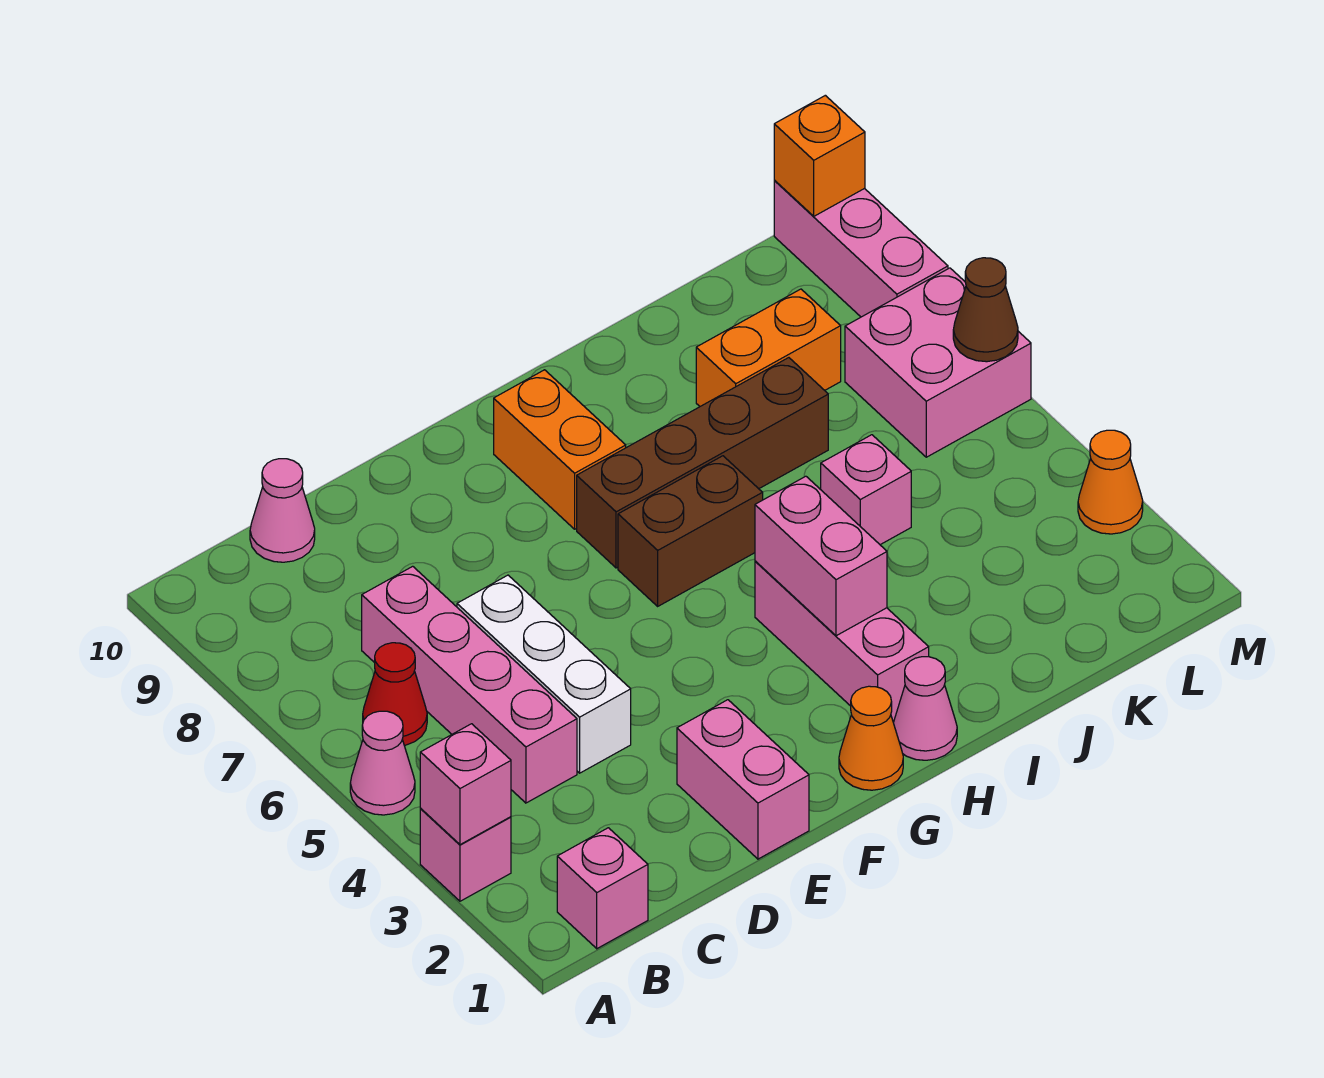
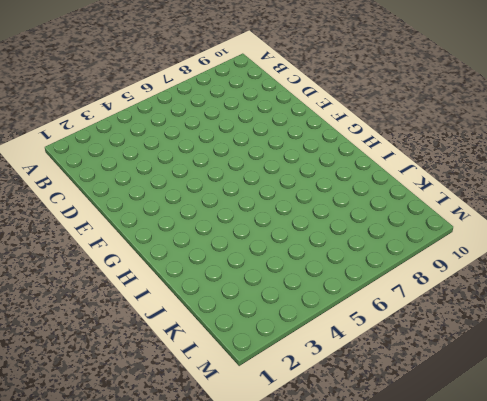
none -> pink 1x1 brick [420,809,511,901]
none -> pink 1x1 cone [350,711,415,815]
none -> pink 1x1 brick [557,828,648,949]

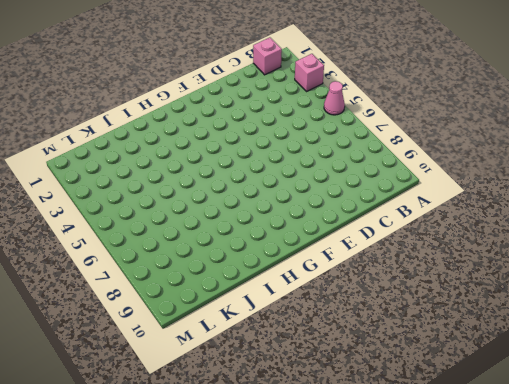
none -> red 1x1 cone [363,643,427,745]
none -> pink 1x4 brick [362,566,577,803]
none -> pink 1x1 cone [250,459,315,562]

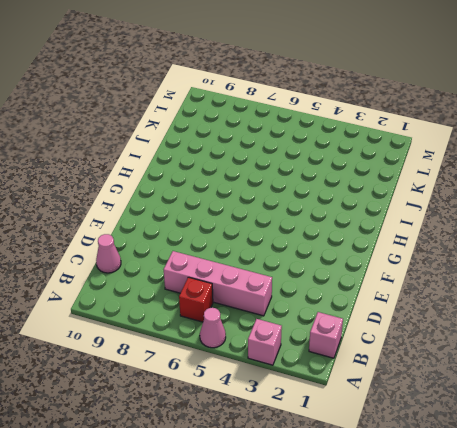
red 1x1 brick [179,277,213,322] -> red 1x1 cone [363,643,427,745]
none -> white 1x3 brick [457,575,631,773]
none -> pink 1x2 brick [677,700,809,859]
none -> orange 1x1 cone [839,686,903,790]

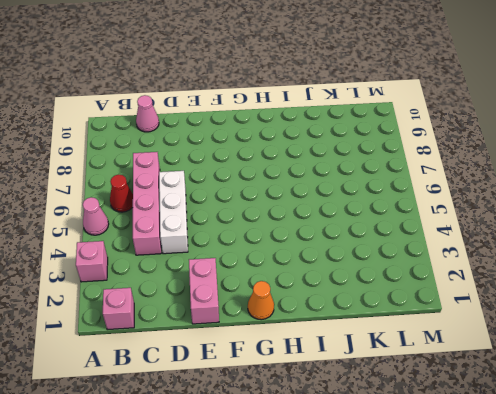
none -> brown 1x2 brick [618,456,763,606]
none -> brown 1x4 brick [577,358,828,568]
none -> orange 1x2 brick [494,370,626,529]

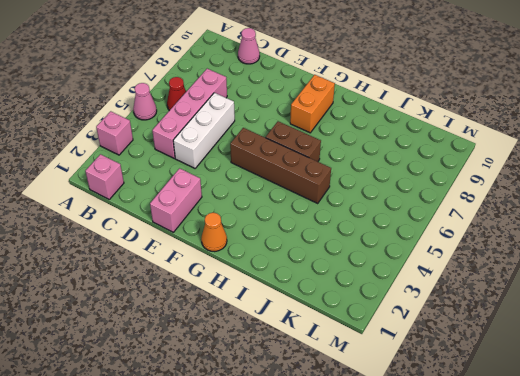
brown 1x4 brick [230,128,331,203] -> brown 1x4 brick moved to [577,358,828,568]
none -> pink 1x1 cone [893,657,957,760]
none -> pink 1x3 brick [755,561,929,722]
none -> pink 1x1 brick [821,435,911,545]

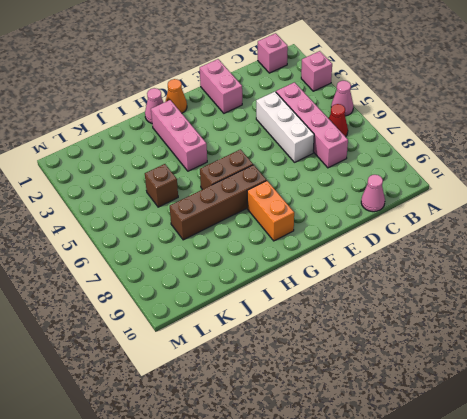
brown 1x1 brick [145,164,178,207] -> pink 1x1 brick [821,435,911,545]
none -> orange 1x2 brick [696,289,841,406]
none -> pink 2x2 brick [845,268,1031,457]
none -> orange 1x1 cone [1078,430,1143,534]

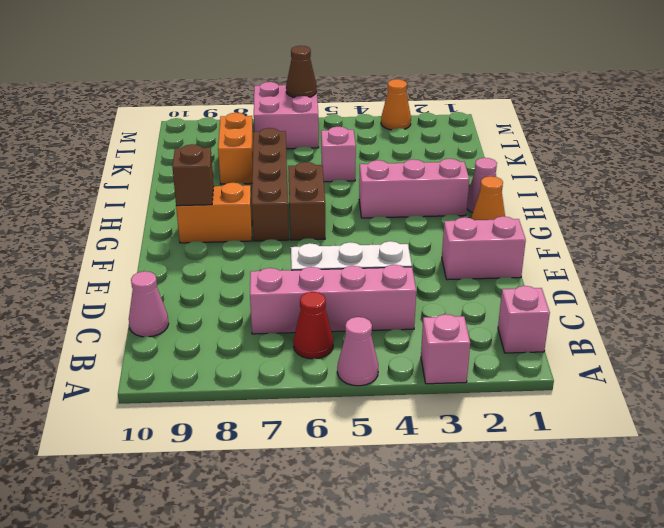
brown 1x1 brick [172,144,214,206] -> none
none -> pink 1x3 brick [774,181,948,317]
none -> pink 1x1 brick [420,724,511,845]
none -> pink 1x2 brick [755,476,887,636]

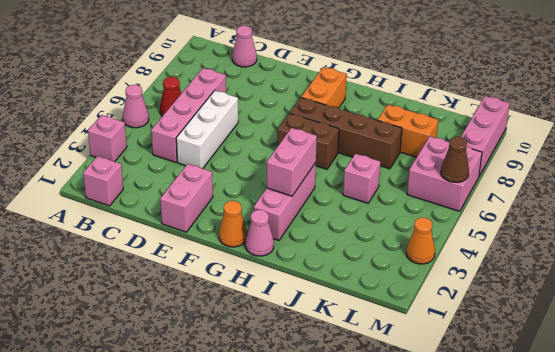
none -> pink 1x1 brick [420,724,511,845]
none -> orange 1x1 brick [774,95,865,216]

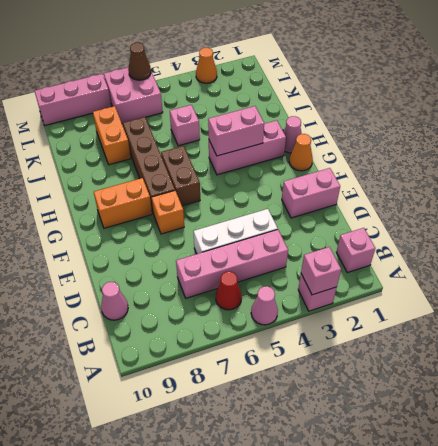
orange 1x1 brick [152,191,184,234] -> orange 1x1 brick moved to [774,95,865,216]

